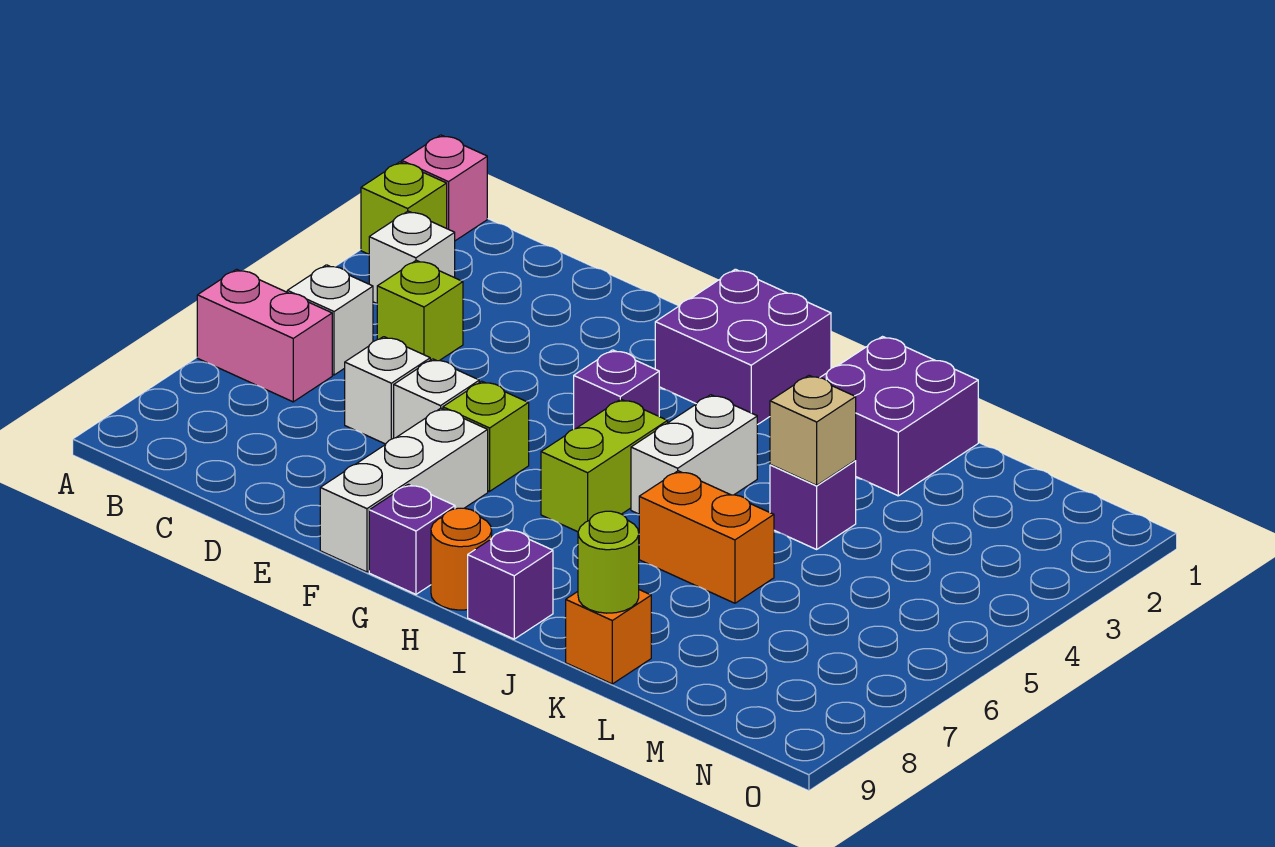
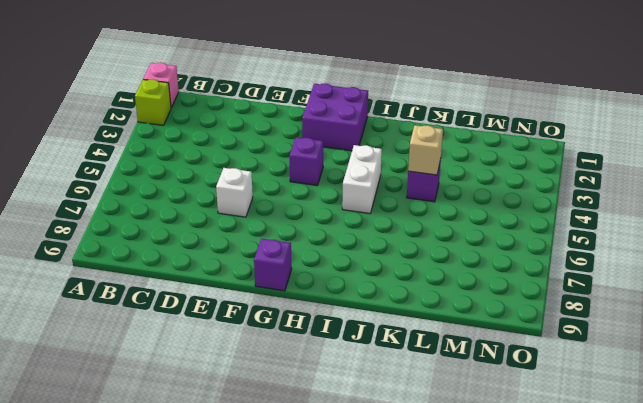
none -> pink 1x2 brick [197,269,332,402]
none -> white 1x1 brick [369,211,455,303]
none -> white 1x1 brick [287,265,373,375]

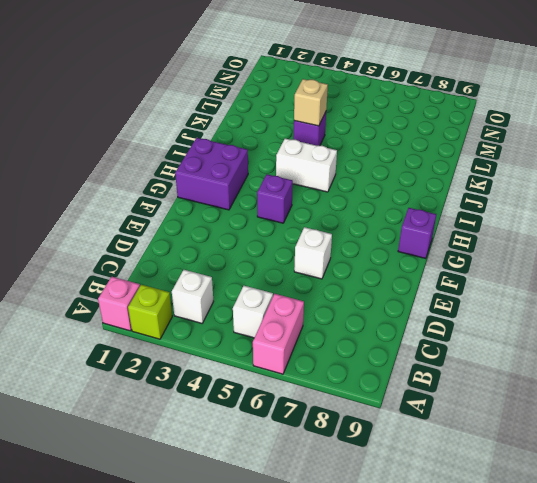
none -> lime 1x1 brick [377,260,463,361]
none -> white 1x1 brick [345,337,430,444]
none -> lime 1x1 brick [443,381,529,491]

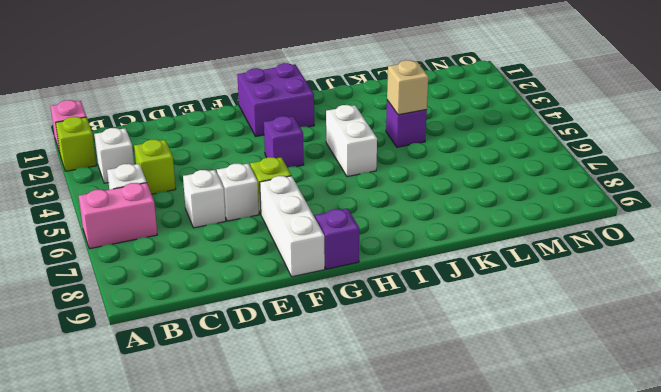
none -> lime 1x2 brick [541,399,668,532]
none -> orange 1x1 round brick [431,508,492,610]
none -> purple 1x1 brick [468,529,553,639]

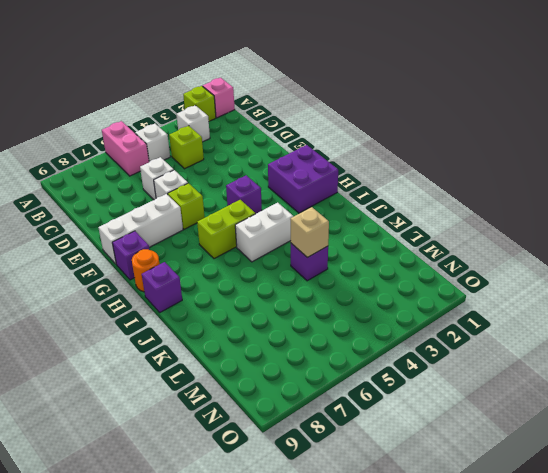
none -> purple 2x2 brick [820,337,978,496]
none -> orange 1x2 brick [639,471,774,603]
none -> orange 1x1 brick [566,590,651,684]

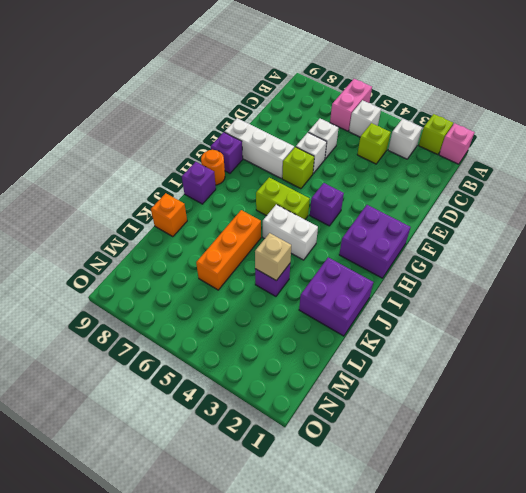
orange 1x3 brick [196,210,261,290] -> orange 1x2 brick [639,471,774,603]
none -> lime 1x1 round brick [578,511,639,613]

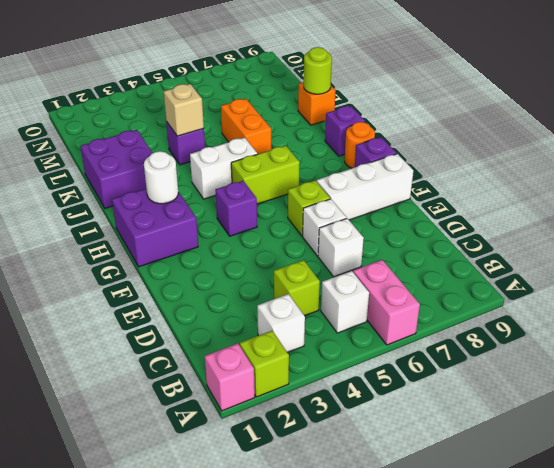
white 1x1 round brick [144,151,178,204] -> none

